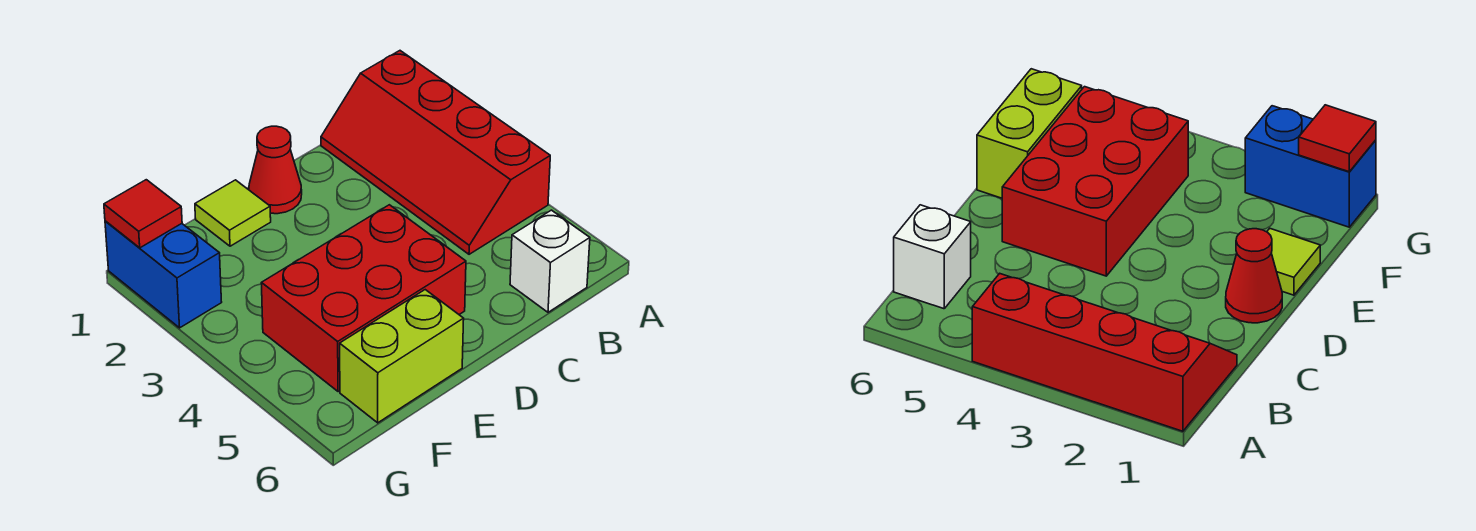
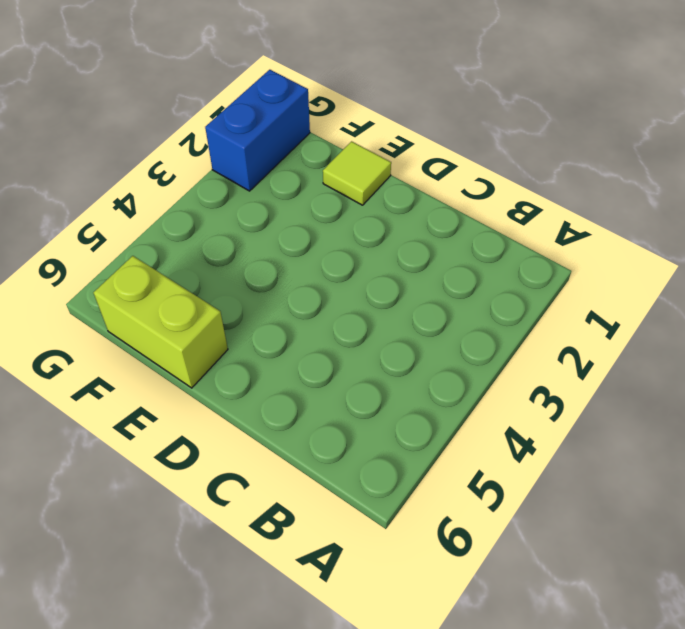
none -> red 2x4 slope [321,51,550,254]
none -> white 1x1 brick [510,210,590,312]

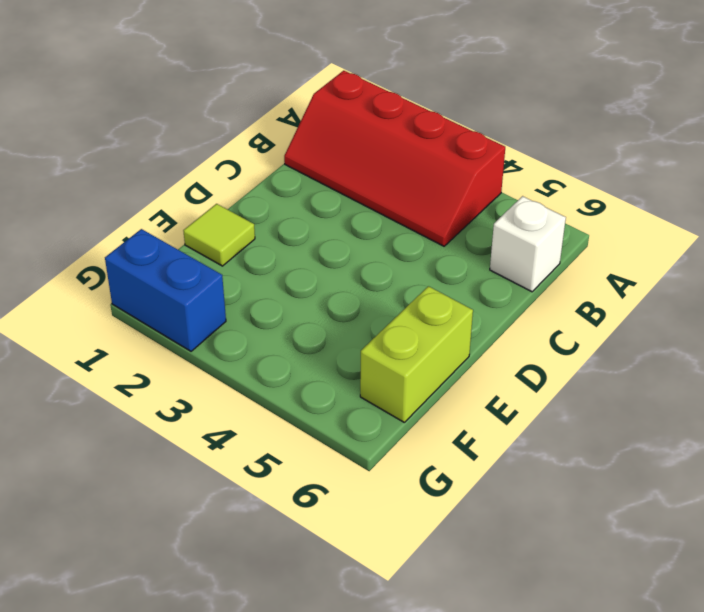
none -> red 1x1 cone [249,126,302,214]
none -> red 2x3 brick [261,205,466,392]

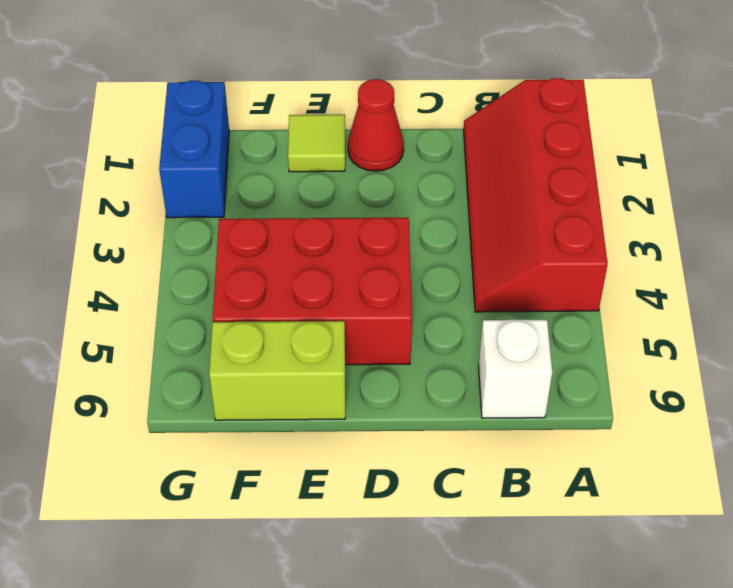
none -> red 1x1 tile [104,180,182,248]

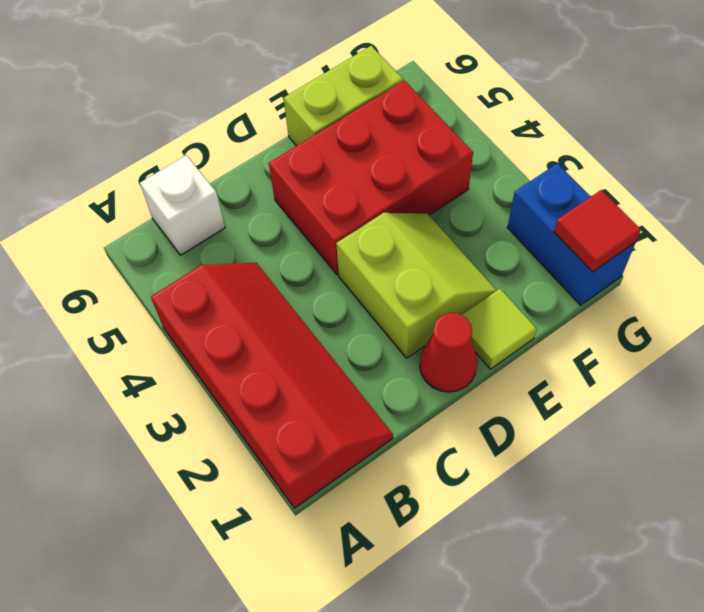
lime 2x2 slope [336,213,497,358] -> none

